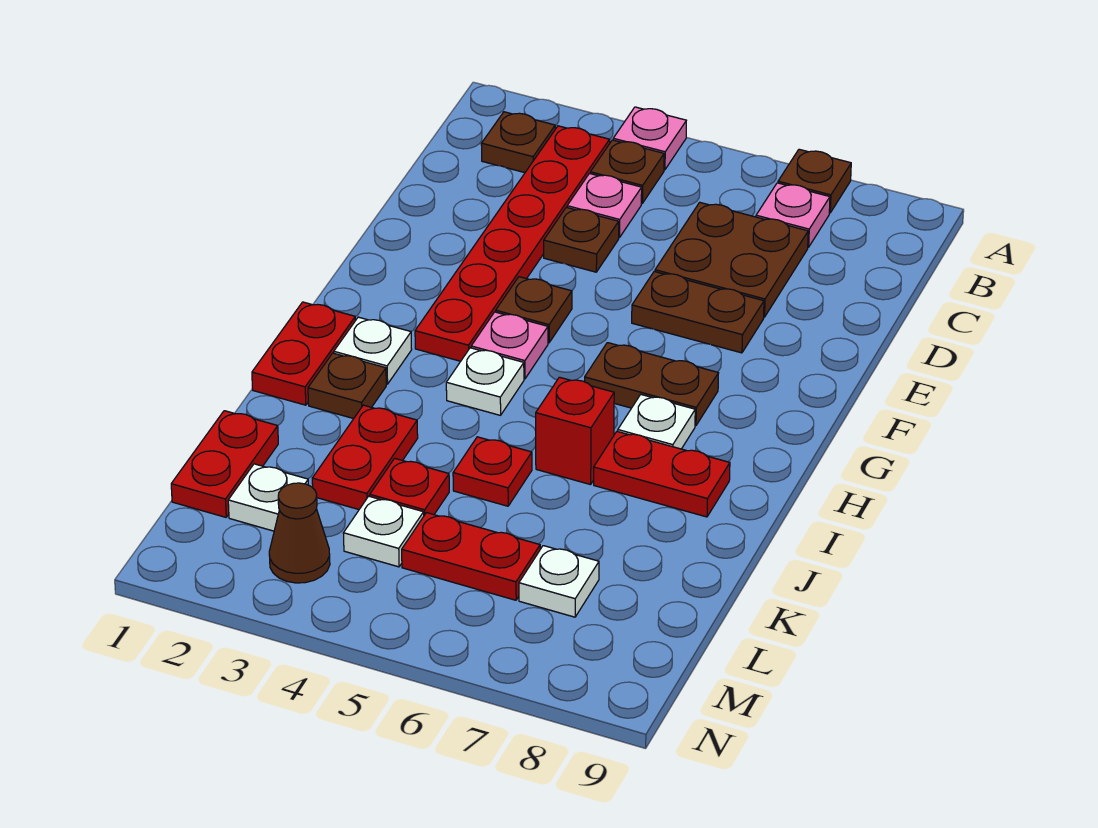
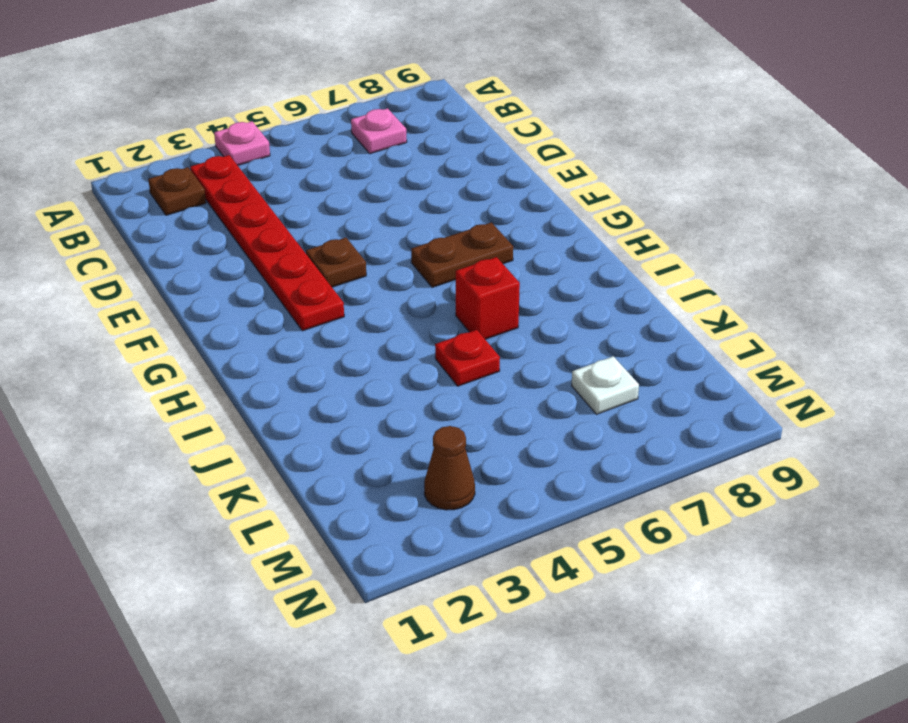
none -> brown 1x1 plate [778,149,851,213]
none -> brown 1x1 plate [590,140,664,203]
none -> pink 1x1 plate [567,174,642,238]

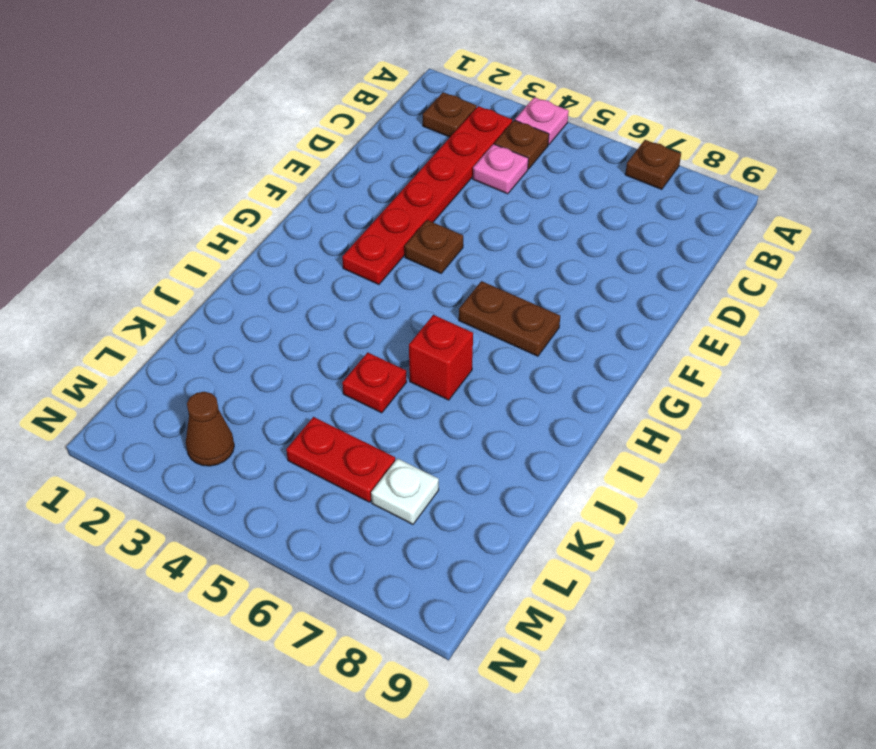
none -> pink 1x1 plate [756,183,830,247]
none -> brown 2x2 plate [655,202,808,317]
none -> brown 1x1 plate [544,207,619,272]

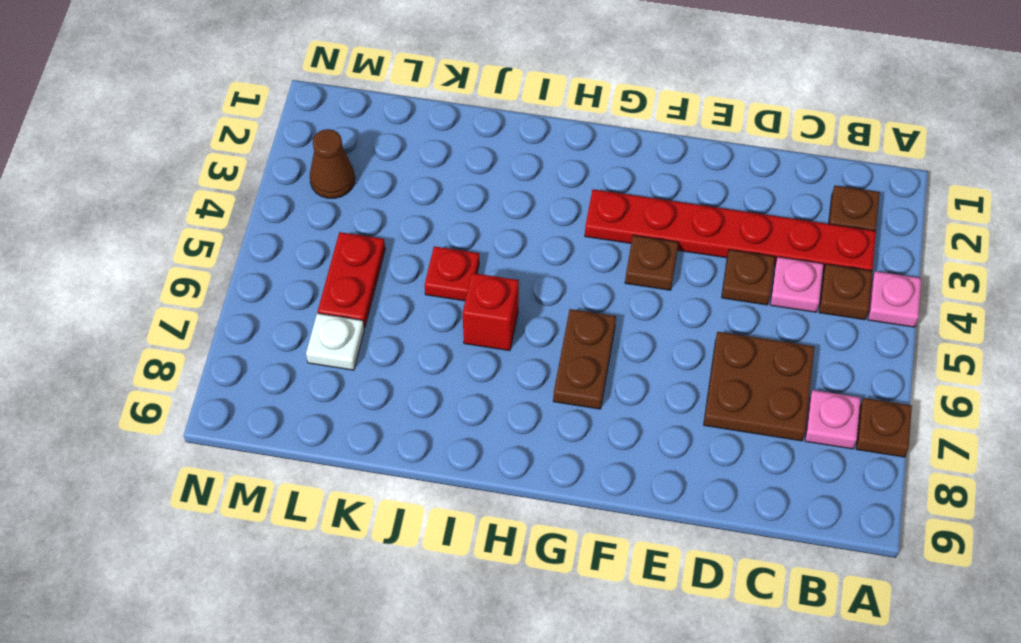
none -> brown 1x2 plate [632,272,764,353]
none -> pink 1x1 plate [471,312,548,379]
none -> red 1x2 plate [252,302,355,405]

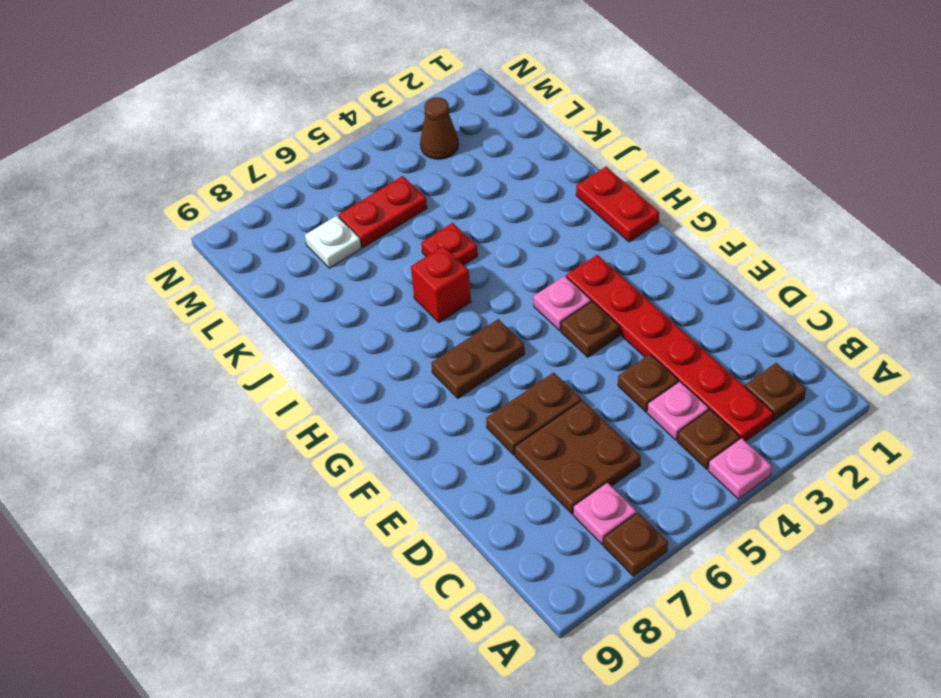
none -> white 1x1 plate [334,317,412,384]
none -> white 1x1 plate [446,348,524,415]
none -> white 1x1 plate [618,395,695,449]

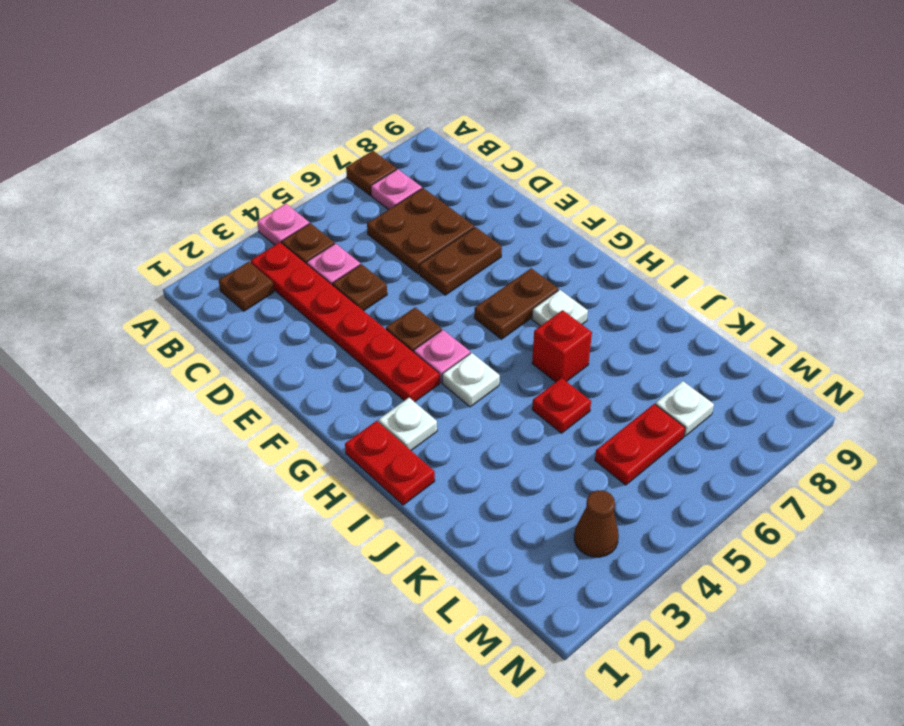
none -> brown 1x1 plate [308,353,386,419]
none -> red 1x2 plate [594,431,730,517]
none -> red 1x2 plate [312,405,418,509]

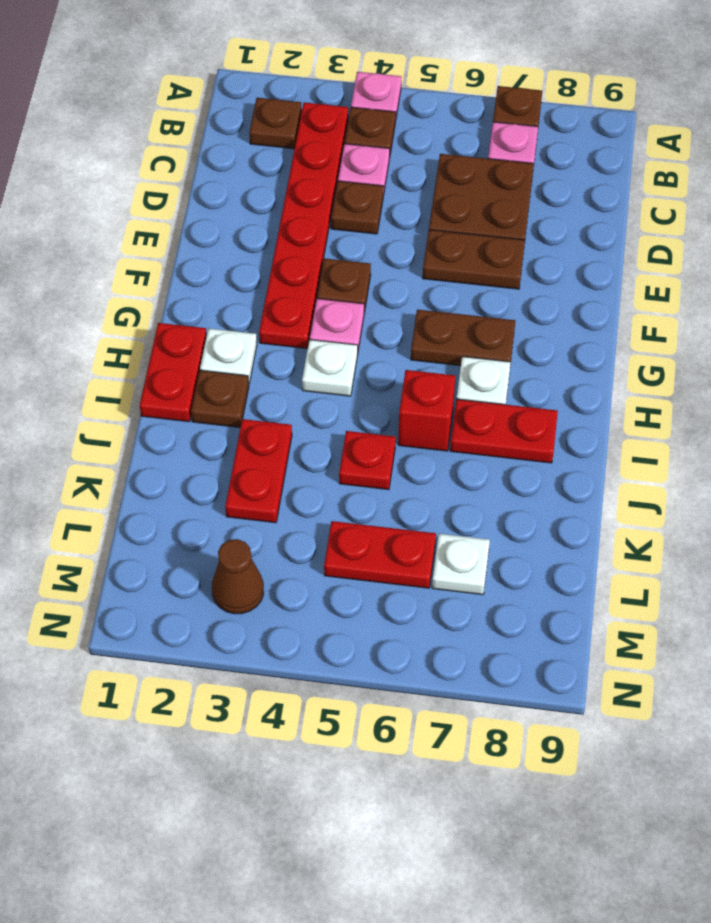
none -> red 1x2 plate [171,411,278,517]
none -> red 1x1 plate [370,458,449,515]
none -> white 1x1 plate [228,464,308,531]

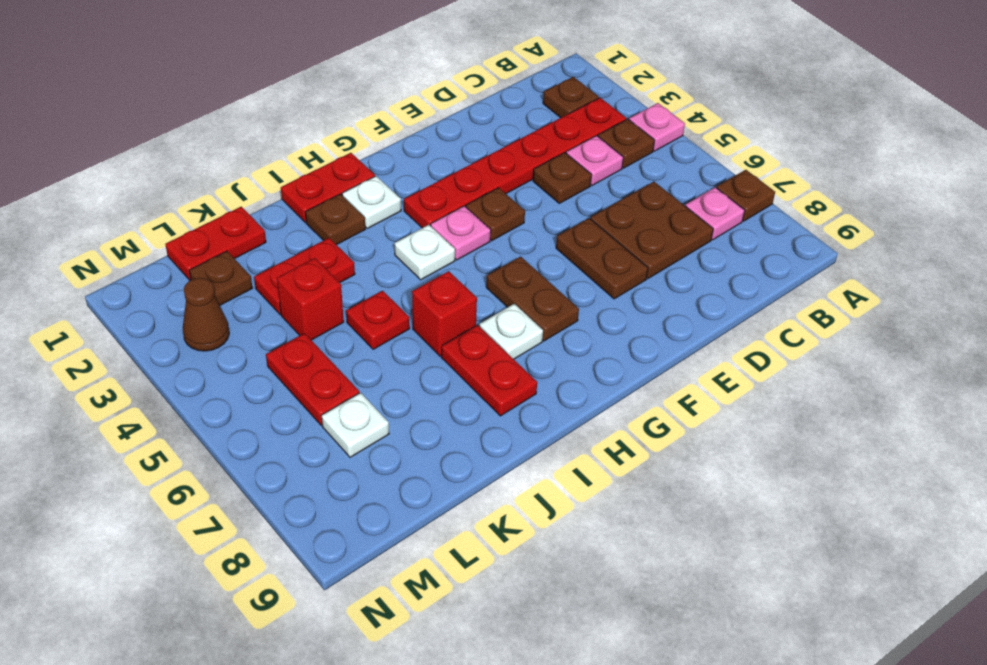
red 1x1 brick [277,258,344,340] -> red 1x1 plate [370,458,449,515]
brown 1x1 plate [189,251,252,306] -> white 1x1 plate [228,464,308,531]
none -> white 1x1 plate [343,496,424,567]

